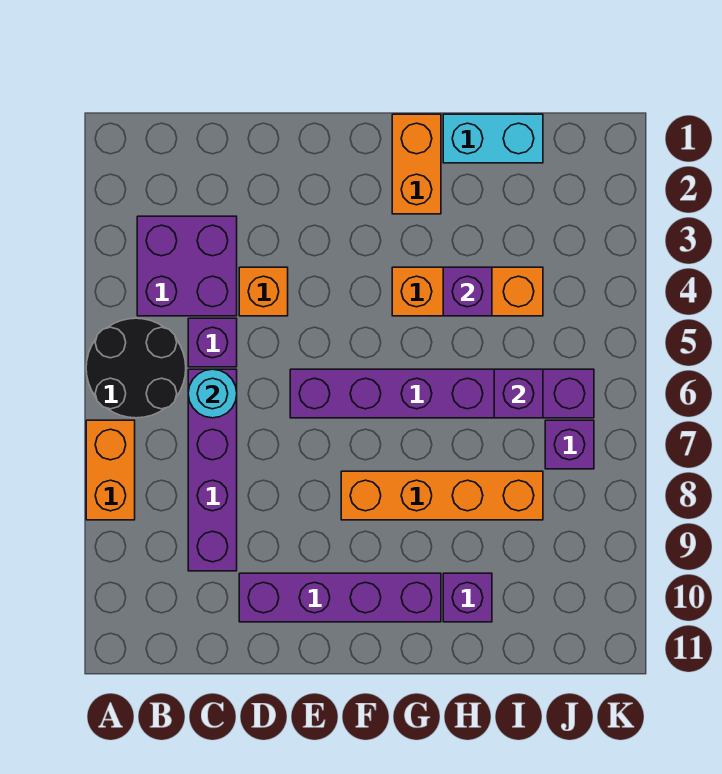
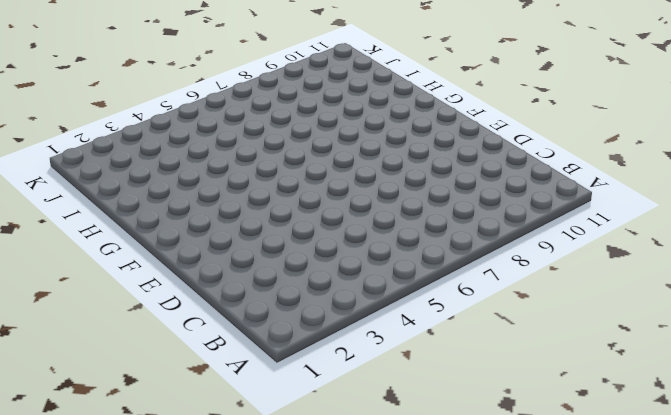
none -> black 2x2 round brick [86,318,186,418]
none -> orange 1x2 brick [86,420,135,520]
none -> purple 2x2 brick [137,216,237,316]

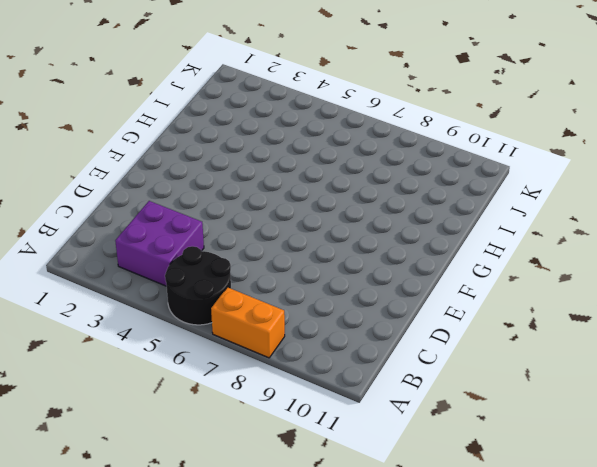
none -> purple 1x1 brick [188,318,237,367]
none -> purple 1x4 brick [188,369,237,571]
none -> orange 1x1 brick [239,267,288,316]

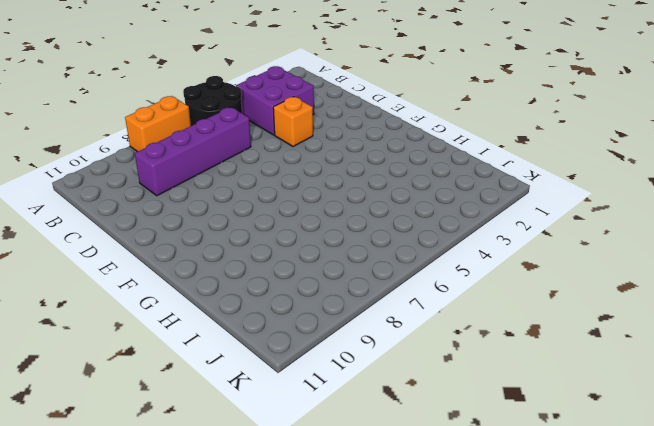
none -> purple 1x1 brick [188,318,237,367]
none -> purple 1x4 brick [239,573,441,622]
none -> purple 1x6 brick [290,369,594,418]

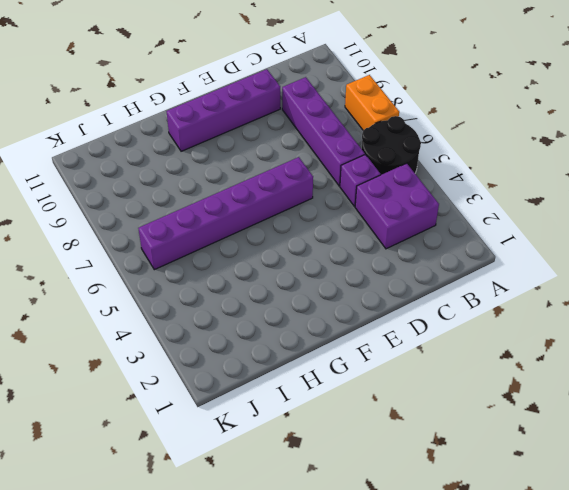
none -> orange 1x1 brick [239,267,288,316]
none -> orange 1x4 brick [341,471,543,520]
none -> orange 1x2 brick [392,114,441,214]

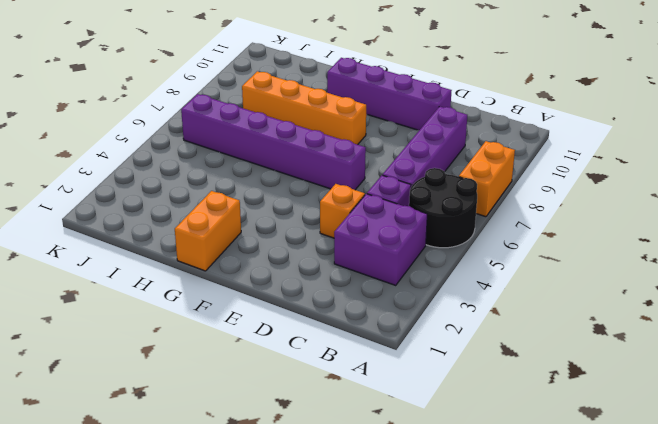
none -> orange 1x3 brick [392,267,543,316]
none -> cyan 1x2 brick [443,114,543,163]
none -> purple 1x1 brick [443,573,492,622]

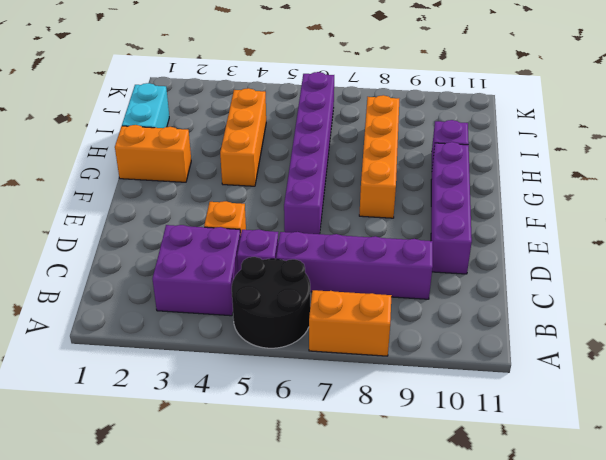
none -> purple 1x1 brick [545,420,594,469]
none -> cyan 1x1 round brick [188,369,237,418]
none -> purple 1x1 brick [443,267,492,316]

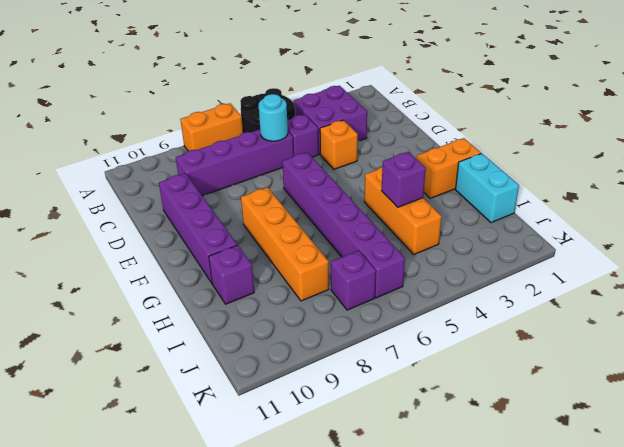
none -> purple 1x1 brick [494,369,543,418]

